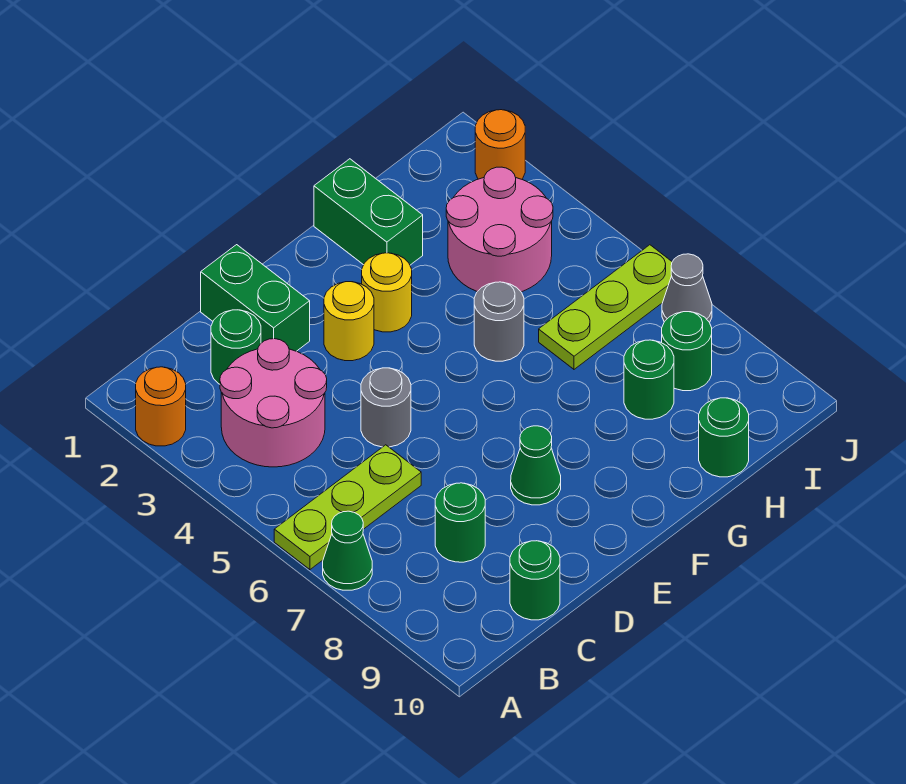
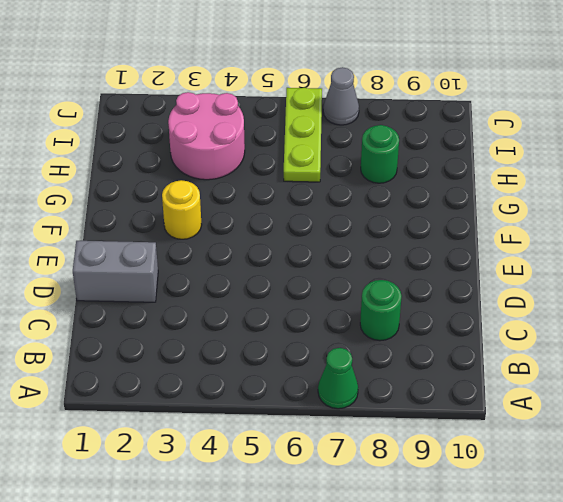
grey 1x2 brick [73,241,158,302] -> green 1x2 brick [201,245,310,351]
none -> orange 1x1 round brick [136,367,186,446]
none -> lime 1x3 plate [274,445,421,570]
none -> pink 2x2 round brick [220,339,327,467]

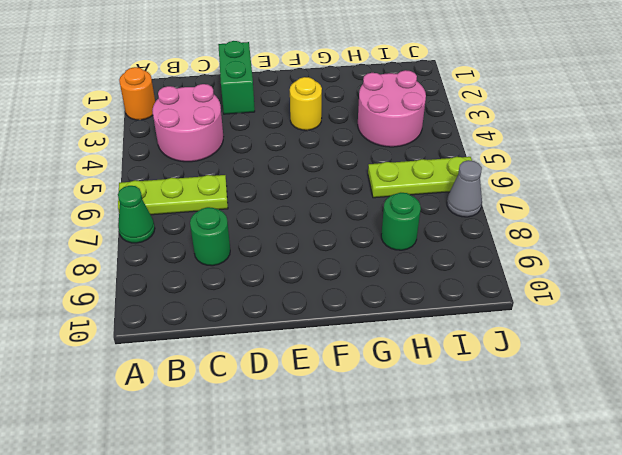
none -> green 1x1 round brick [211,310,261,384]
none -> green 1x1 round brick [510,541,560,620]
none -> grey 1x1 round brick [361,368,411,447]

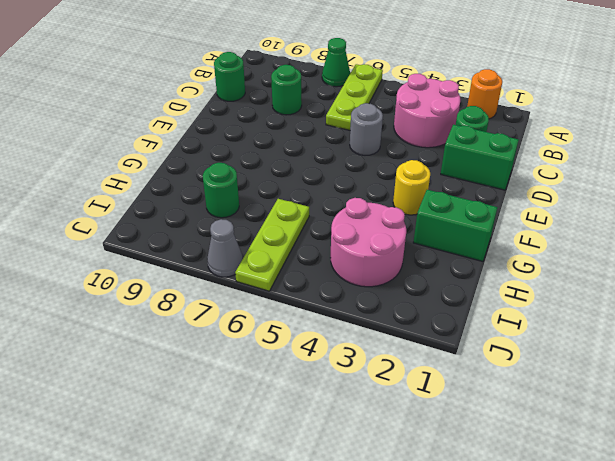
none -> yellow 1x1 round brick [324,282,374,361]
none -> green 1x1 cone [511,426,561,505]
none -> grey 1x1 round brick [474,282,524,361]

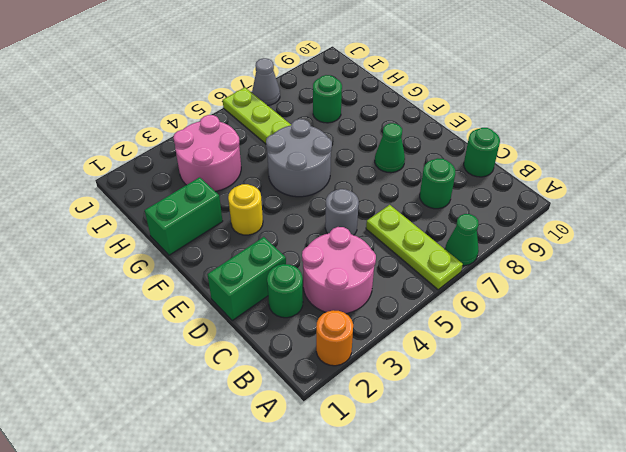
grey 2x2 round brick [266,119,332,197] -> grey 1x1 round brick [474,282,524,361]
none -> yellow 1x1 round brick [324,282,374,361]
none -> green 1x1 round brick [699,398,749,477]
none -> green 1x1 round brick [662,312,712,391]

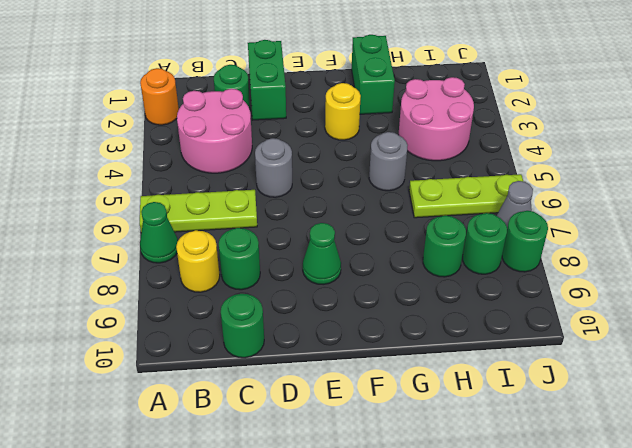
yellow 1x1 round brick [176,230,220,292] -> yellow 1x1 round brick moved to [324,282,374,361]
green 1x1 round brick [502,211,548,272] -> green 1x1 round brick moved to [699,398,749,477]
none -> orange 1x1 round brick [475,110,525,179]

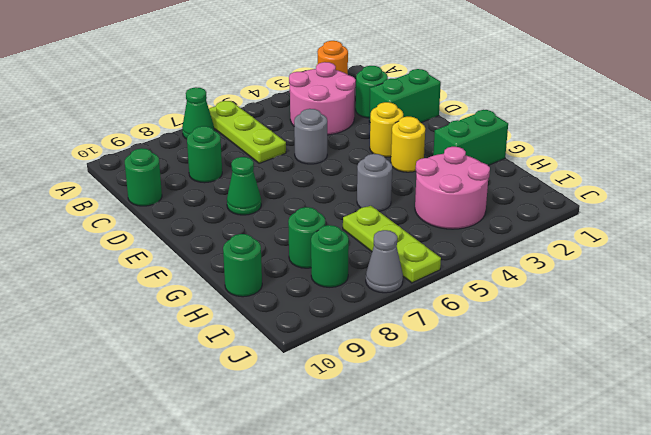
none -> orange 1x1 round brick [475,110,525,179]

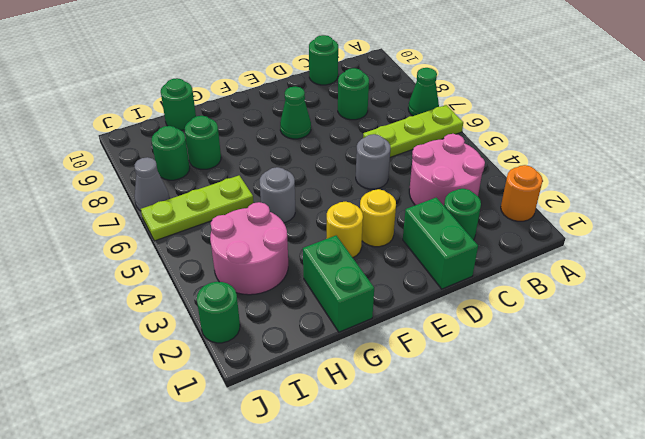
green 1x1 round brick [197,282,240,343] -> orange 1x1 round brick [475,110,525,179]

